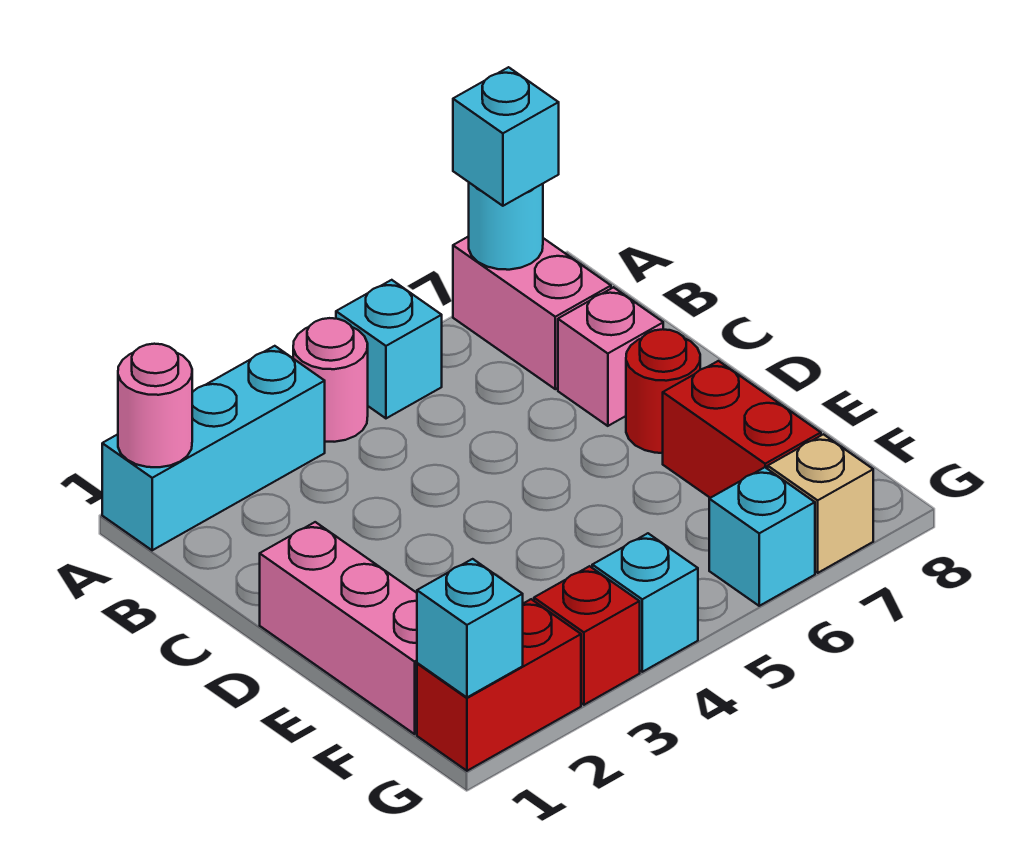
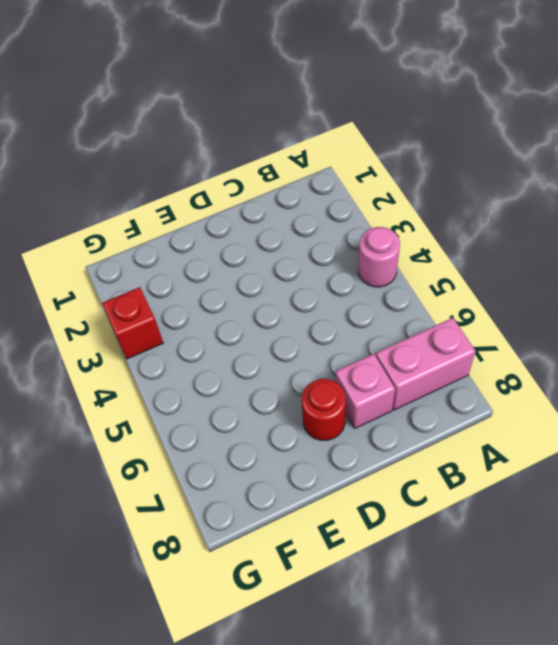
none -> cyan 1x3 brick [102,346,325,550]
none -> cyan 1x1 brick [336,280,442,418]
none -> pink 1x3 brick [260,522,417,734]

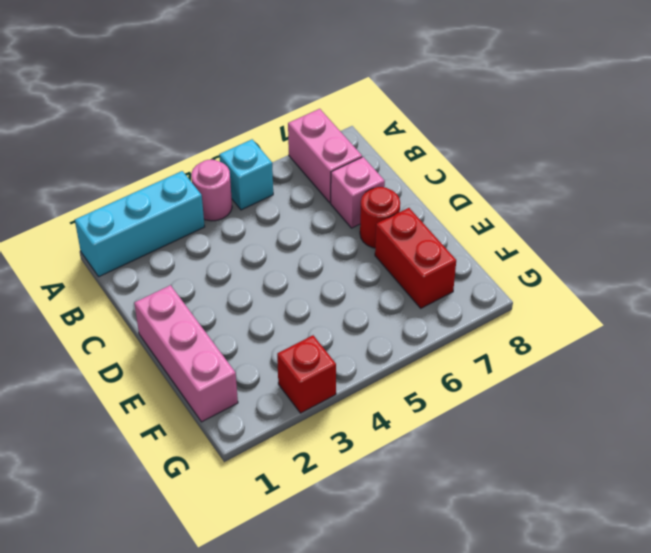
none -> red 1x2 brick [417,599,581,771]
none -> cyan 1x1 brick [592,533,698,672]
none -> cyan 1x1 brick [709,467,815,606]

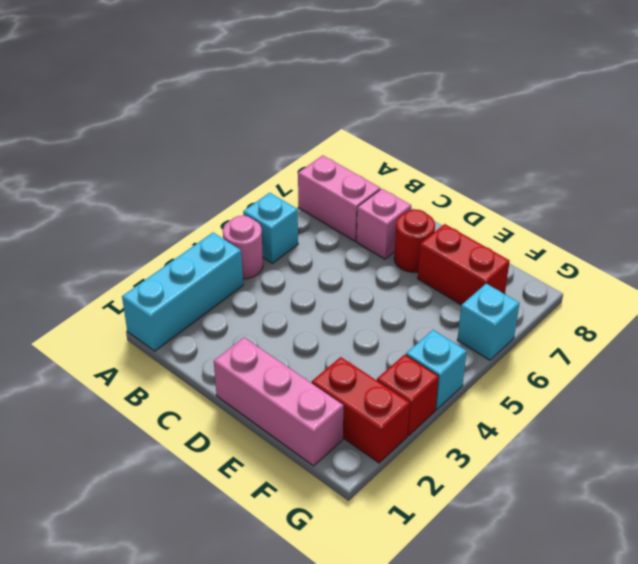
red 1x2 brick [312,357,410,463] -> red 1x2 brick turned to [417,599,581,771]
none -> tan 1x1 brick [768,434,873,573]
none -> pink 1x1 round brick [118,344,192,467]
none -> cyan 1x1 round brick [469,183,543,270]

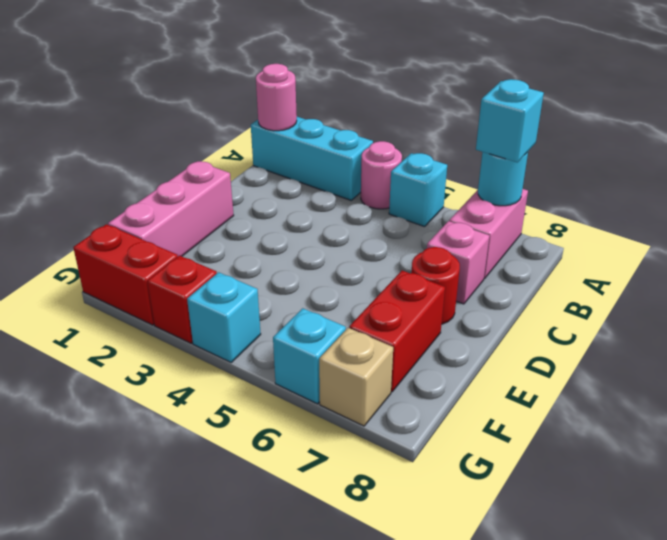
none -> cyan 1x1 brick [417,559,523,697]

